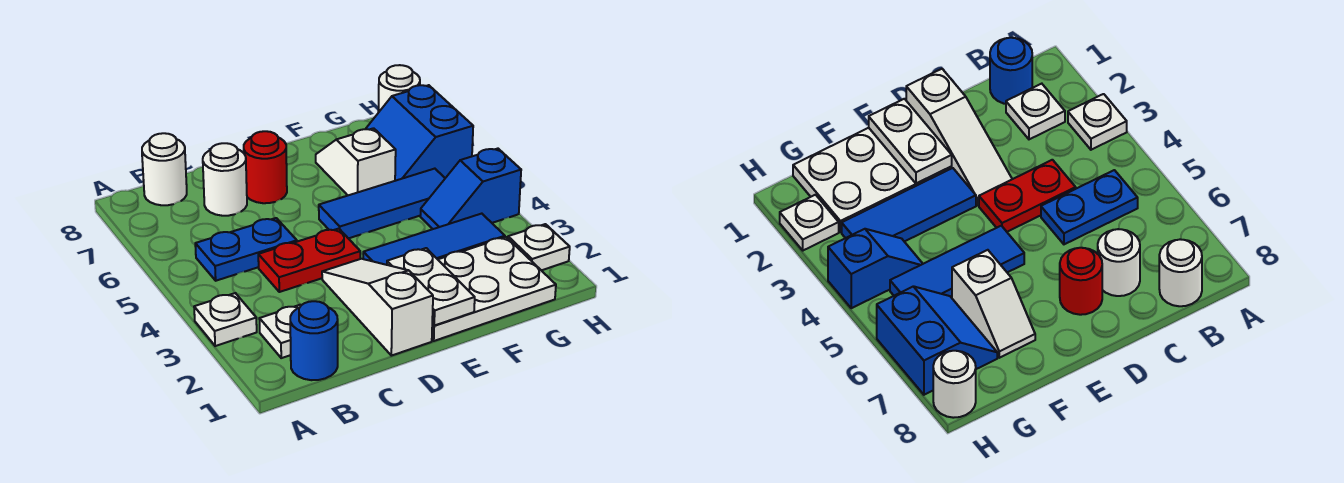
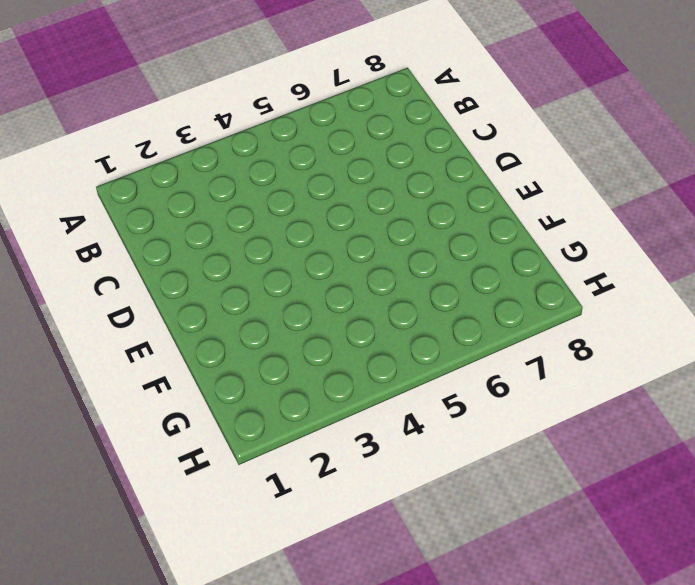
none -> white 1x1 plate [194,293,257,346]
none -> blue 1x1 round brick [290,301,338,380]
none -> white 1x1 plate [259,305,301,358]

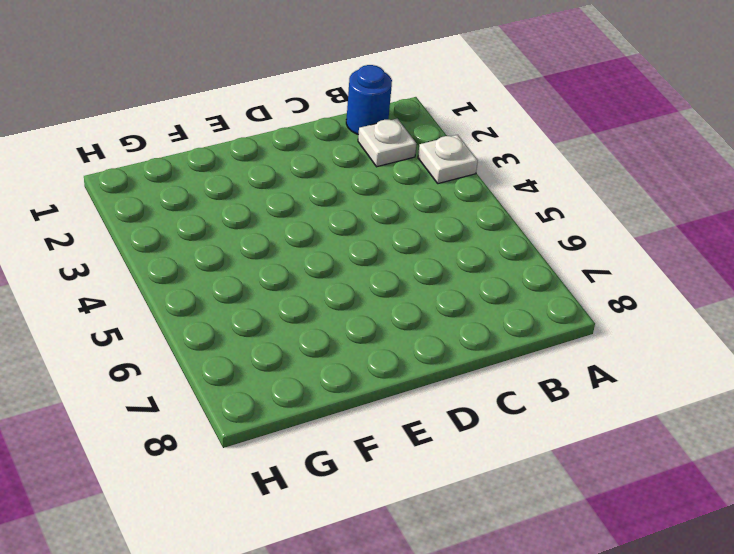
none -> blue 1x2 plate [195,218,297,281]
none -> white 1x1 round brick [142,133,187,205]
none -> red 1x2 plate [258,229,360,292]

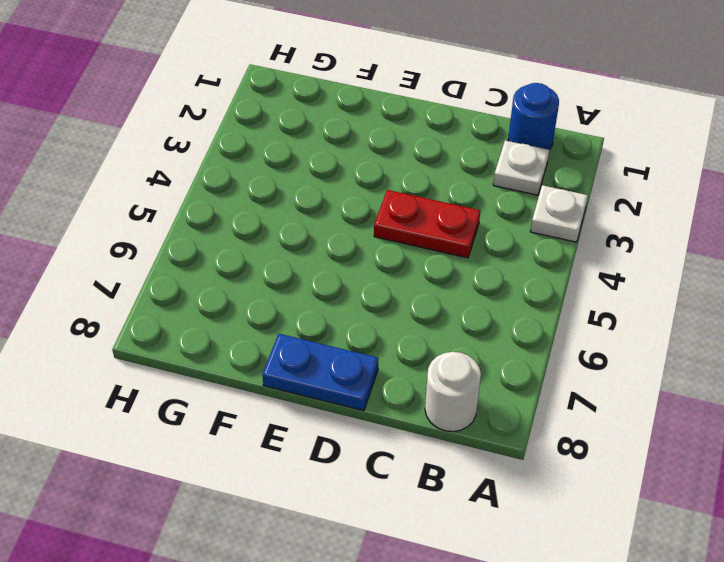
blue 1x2 plate [262,334,378,411] -> blue 1x2 plate moved to [195,218,297,281]
none -> white 1x1 round brick [203,143,247,216]
none -> white 1x3 slope [322,259,433,356]
none -> red 1x1 round brick [244,131,287,203]

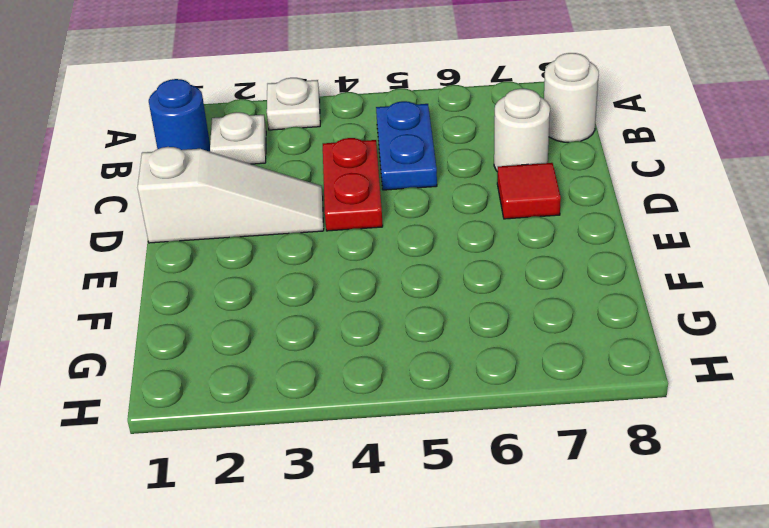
red 1x1 tile [497,163,561,219] -> red 1x1 round brick [244,131,287,203]
none -> white 2x3 plate [432,237,556,341]
none -> blue 1x3 tile [363,214,505,265]
none -> blue 1x3 tile [319,169,445,238]

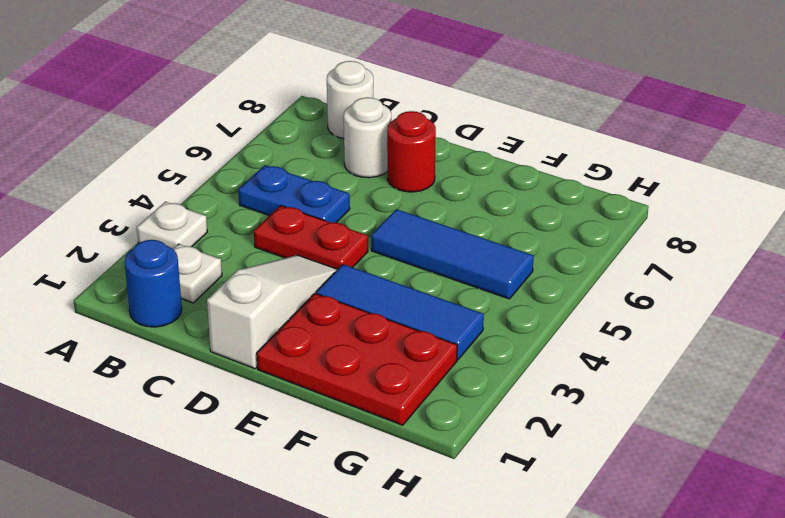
red 2x3 plate [257,293,457,425] -> white 2x3 plate [432,237,556,341]
none -> white 1x2 slope [316,128,396,195]
none -> blue 1x2 slope [420,149,521,229]
none -> blue 2x2 slope [366,85,473,181]

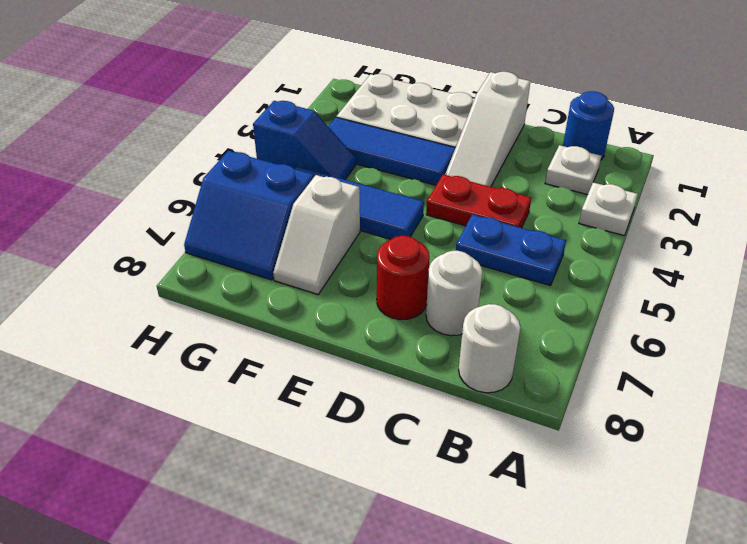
blue 2x2 slope [184,151,314,280] -> blue 2x2 slope turned to [366,85,473,181]
none -> white 1x1 plate [508,224,570,270]
none -> white 1x1 round brick [378,65,420,113]
none -> white 1x2 plate [387,248,475,325]

